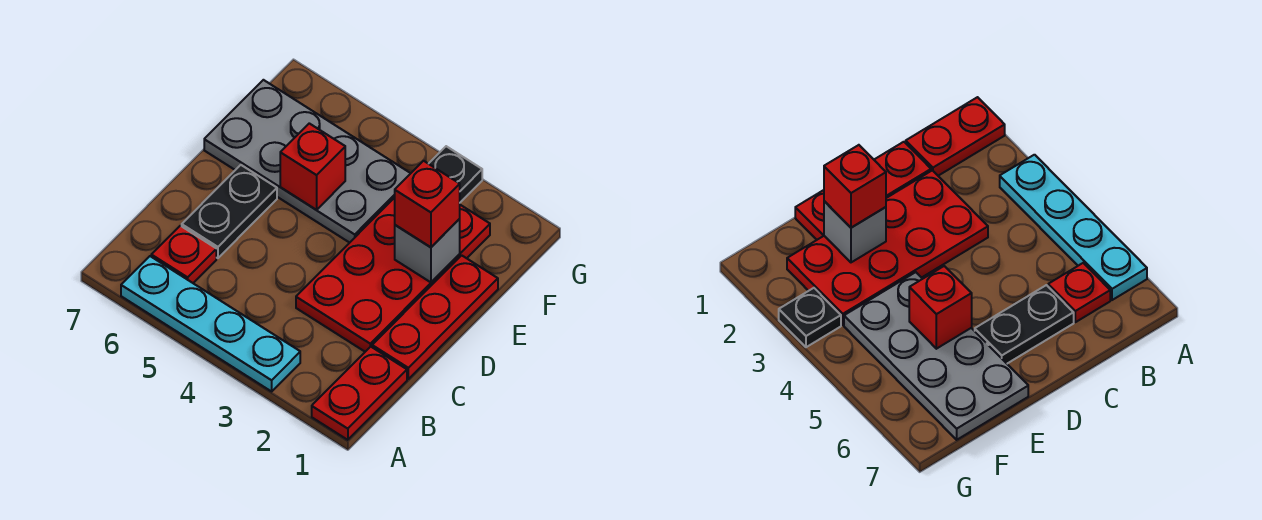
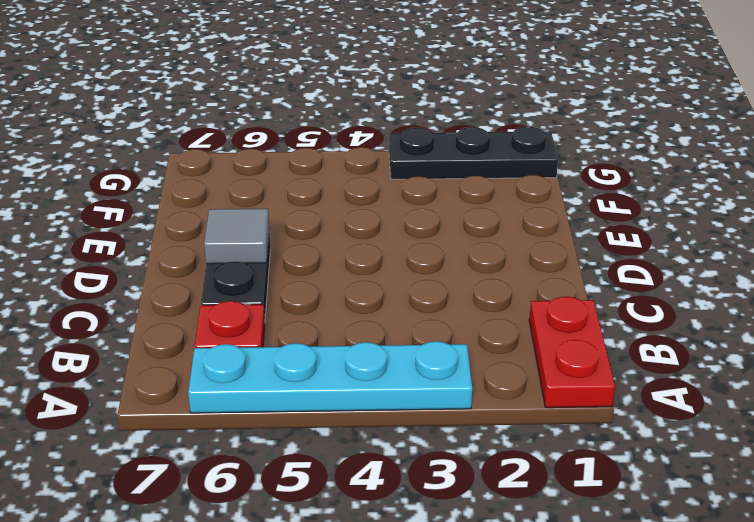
grey 1x1 tile [204,209,269,264] -> none
black 1x3 plate [389,126,558,179] -> black 1x1 plate [429,146,482,202]
none -> red 1x3 plate [372,255,498,379]
none -> red 2x4 plate [296,198,490,352]

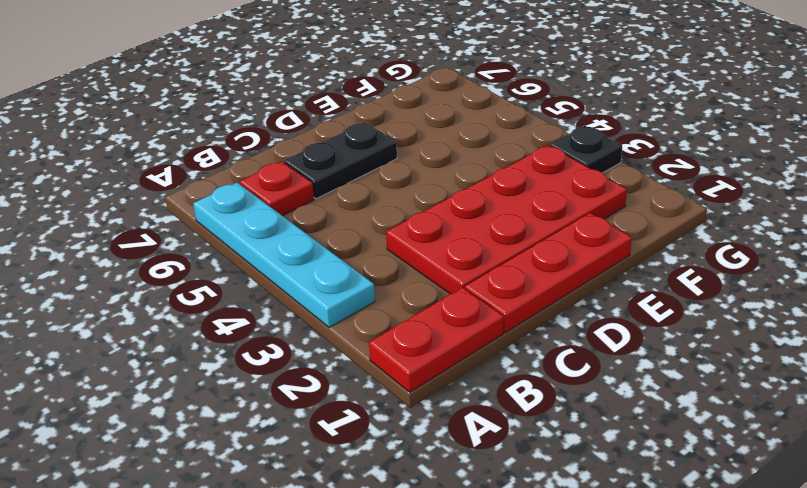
none -> grey 2x4 plate [204,80,411,243]
none -> grey 1x1 brick [395,219,460,282]

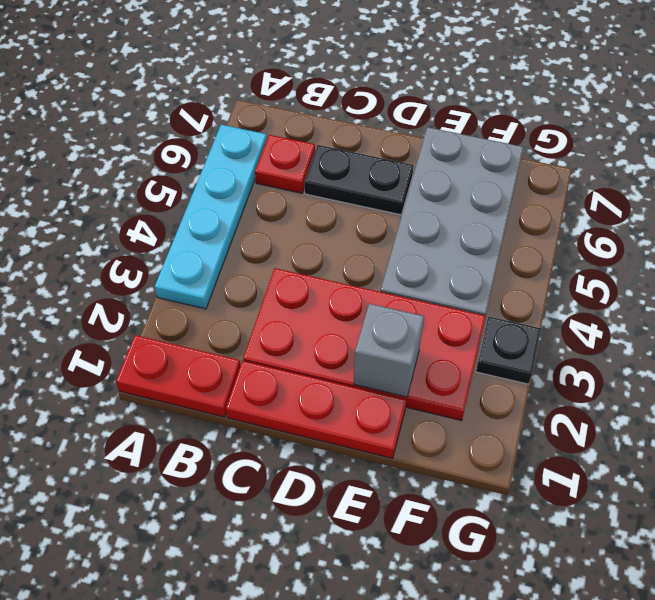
none -> red 1x1 brick [280,123,345,210]
none -> red 1x1 brick [395,161,460,247]

